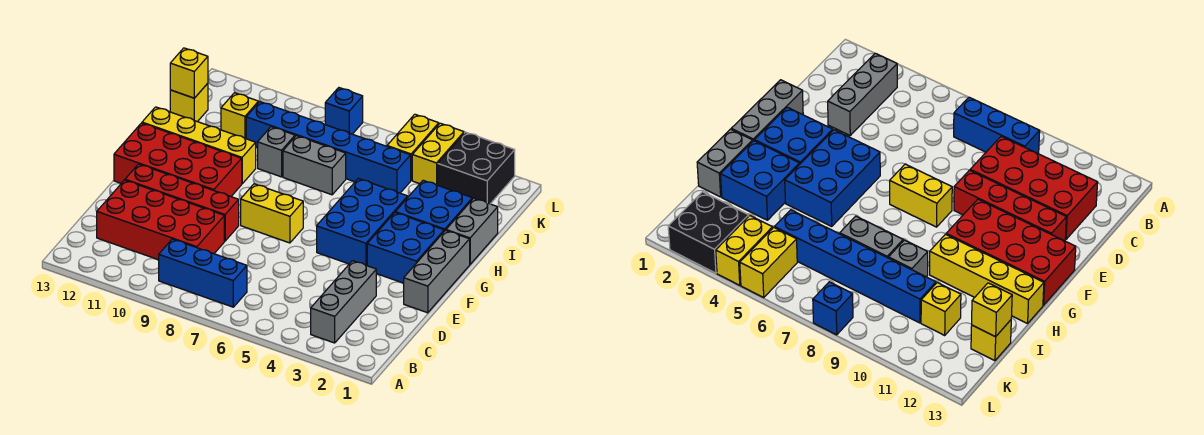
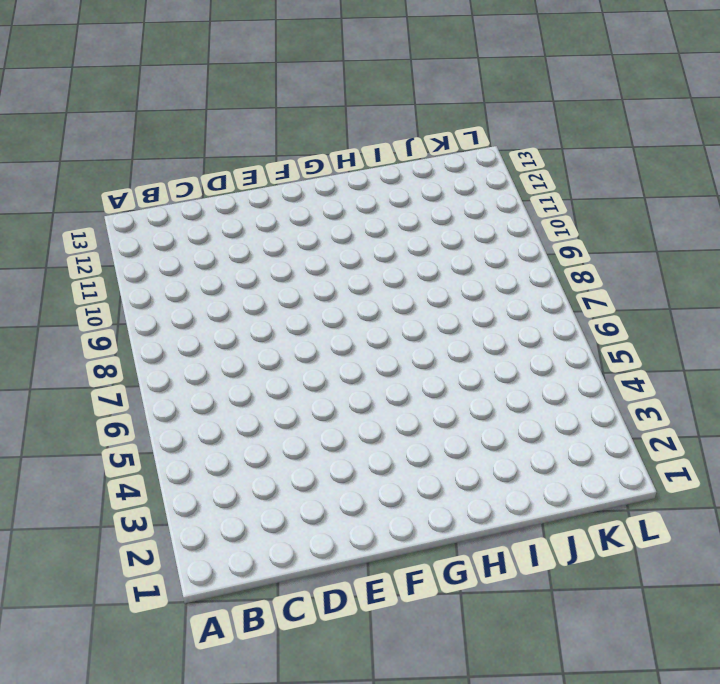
none -> grey 1x3 brick [311,261,376,343]
none -> blue 1x3 brick [159,239,247,307]
none -> red 2x4 brick [97,180,224,260]

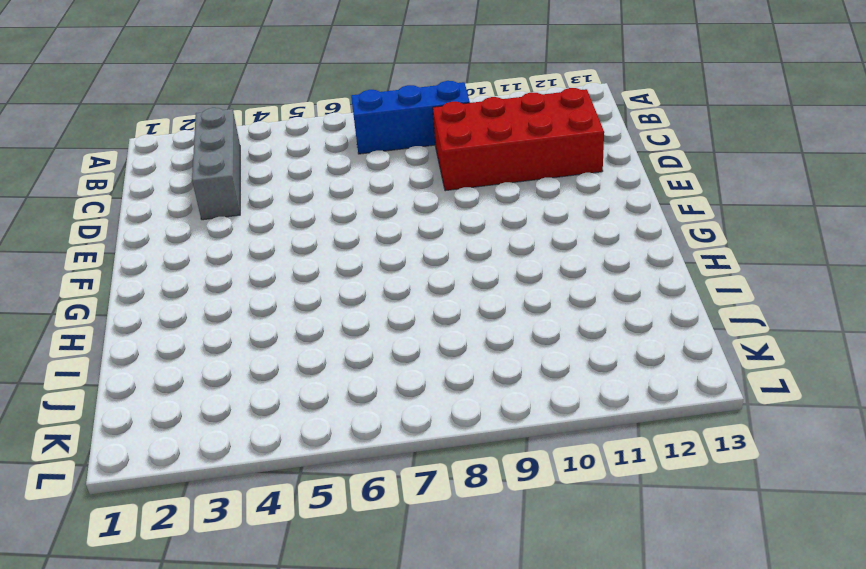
none -> grey 1x3 brick [404,230,470,313]
none -> red 1x4 brick [125,164,239,241]
none -> blue 2x2 brick [367,213,444,283]

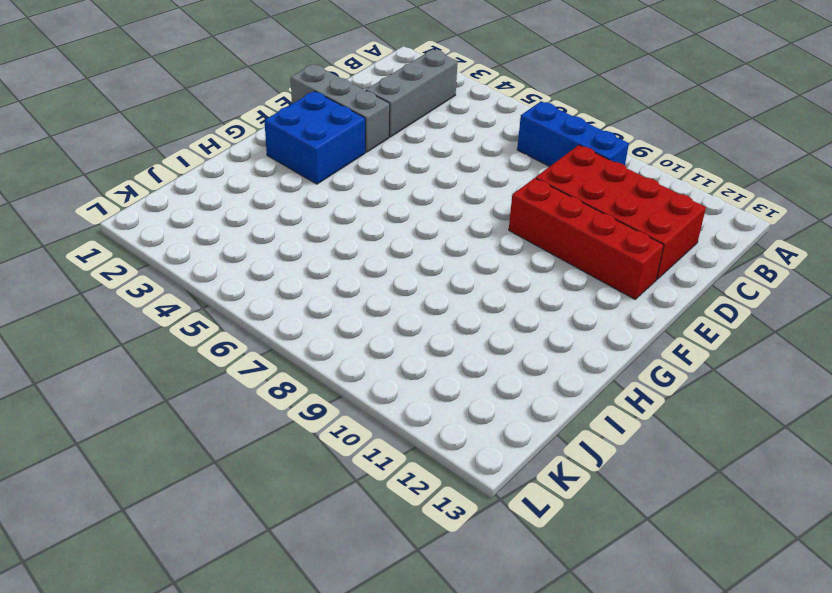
grey 1x3 brick [291,64,390,152] -> grey 1x3 brick turned to [404,230,470,313]
none -> blue 2x3 brick [317,179,408,266]
none -> yellow 1x2 brick [241,184,303,243]
none -> red 2x4 brick [114,123,242,196]

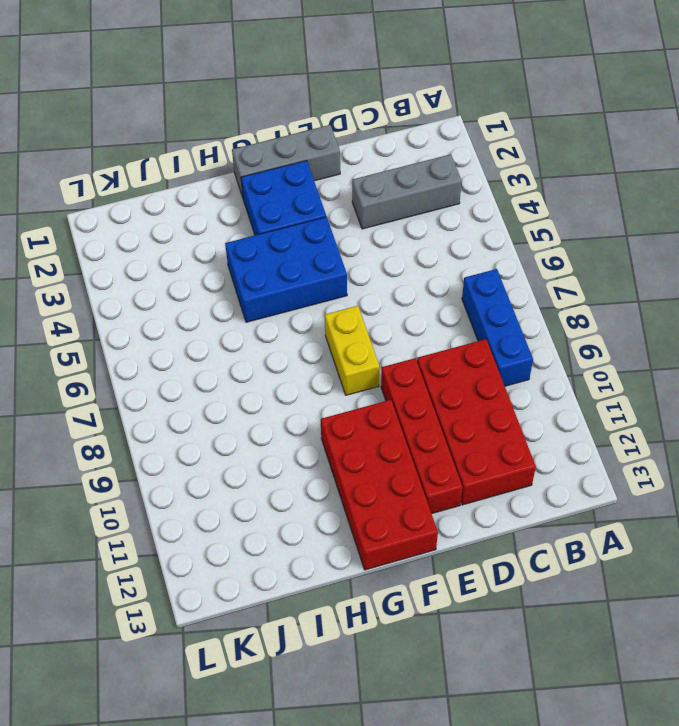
none -> grey 1x2 brick [446,198,498,264]
none -> blue 2x2 brick [395,180,472,231]
none -> yellow 1x4 brick [142,107,256,184]

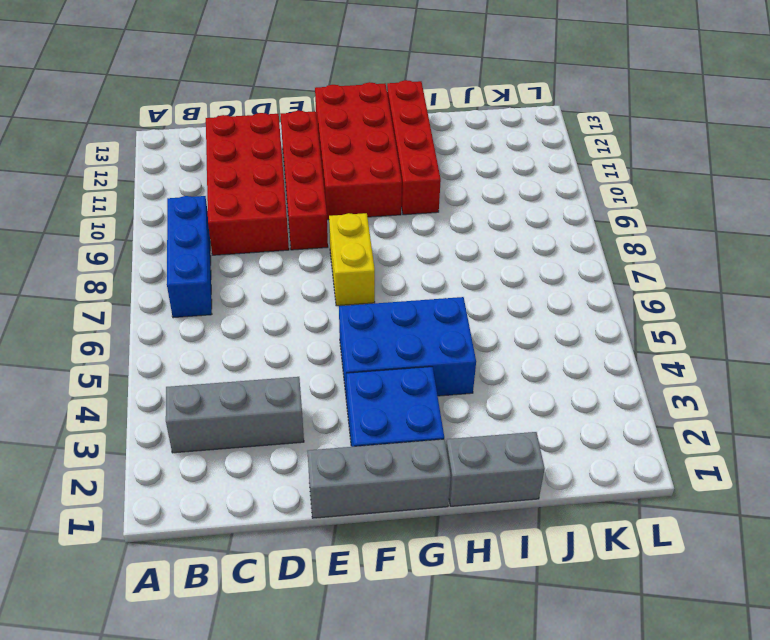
red 1x4 brick [387,80,441,215] -> yellow 1x4 brick [142,107,256,184]
none -> blue 2x2 brick [395,180,472,231]
none -> grey 1x2 brick [283,136,346,195]
none -> grey 1x1 brick [258,127,295,177]

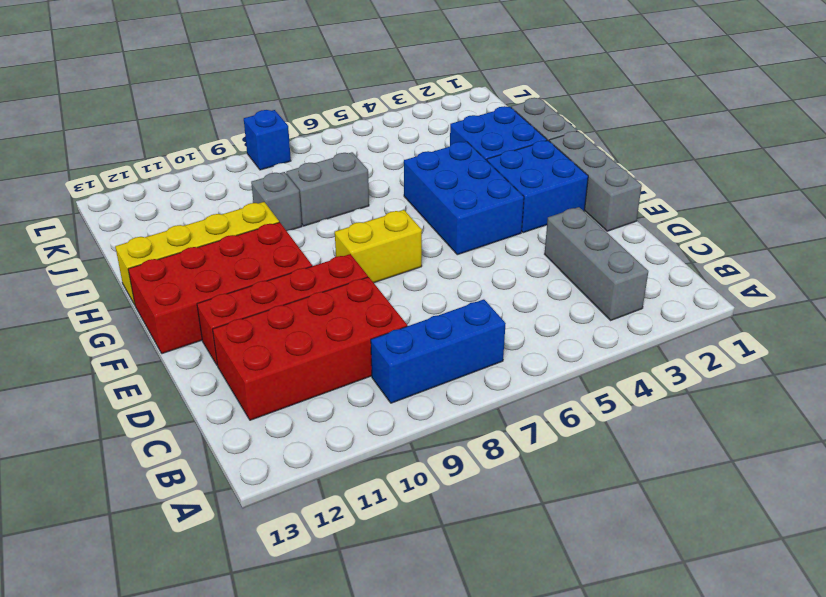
none -> blue 1x6 brick [246,102,411,193]
none -> yellow 1x1 brick [221,93,259,139]
none -> yellow 1x1 brick [170,83,208,122]

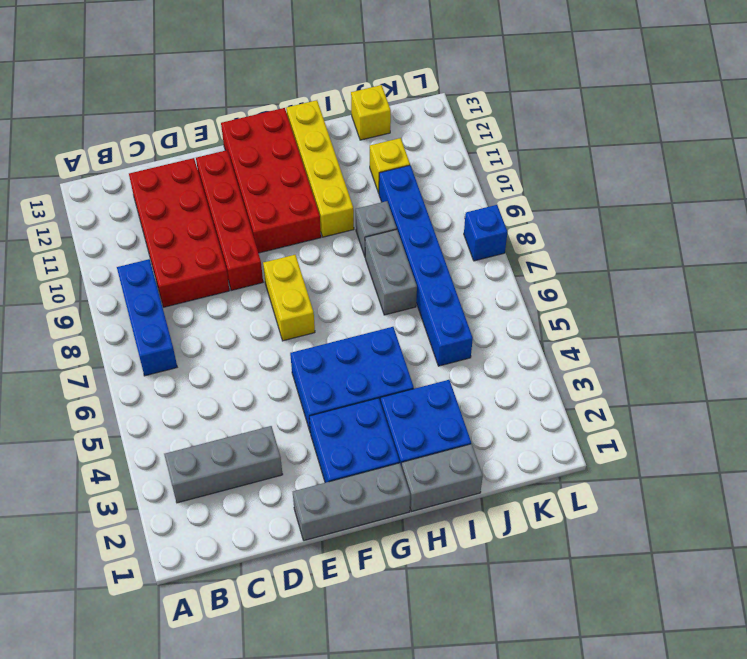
none -> black 2x2 brick [438,132,515,204]
none -> yellow 1x2 brick [412,123,464,185]
none -> yellow 1x2 brick [387,114,439,180]

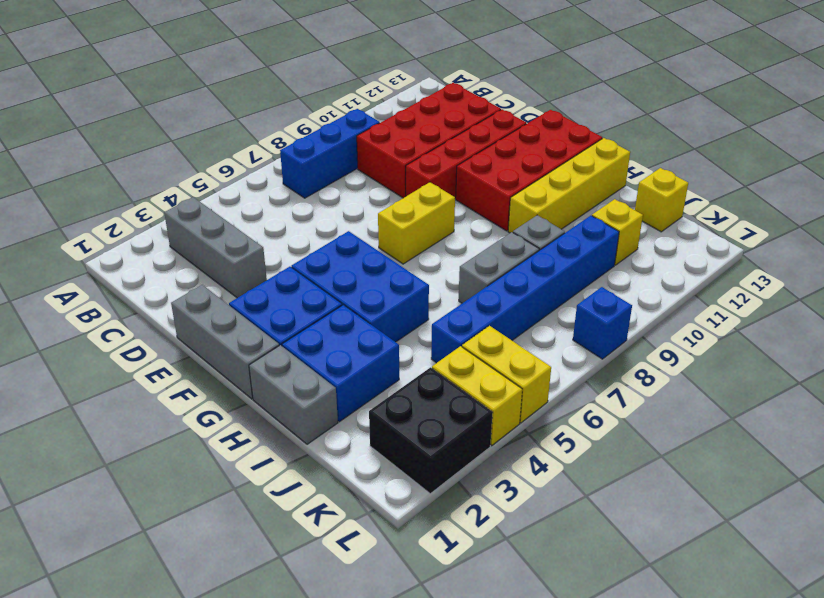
none -> yellow 1x1 brick [170,48,208,98]

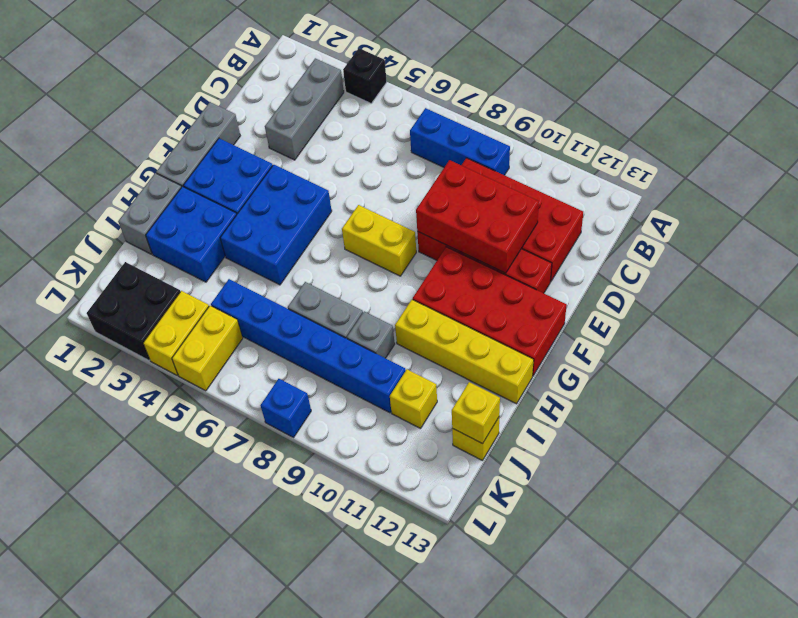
black 1x1 brick [343,48,387,103] -> none
red 2x3 brick [416,160,539,273] -> none

